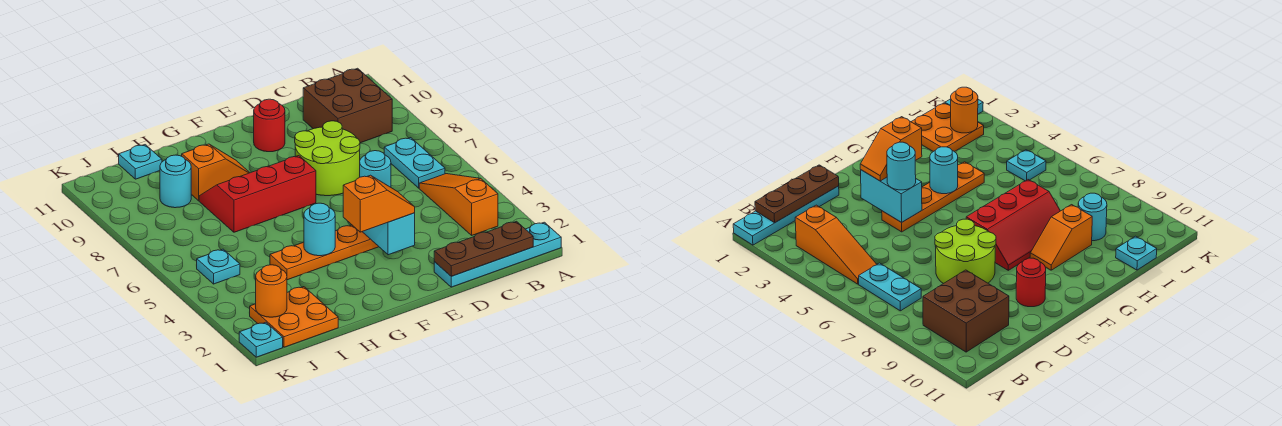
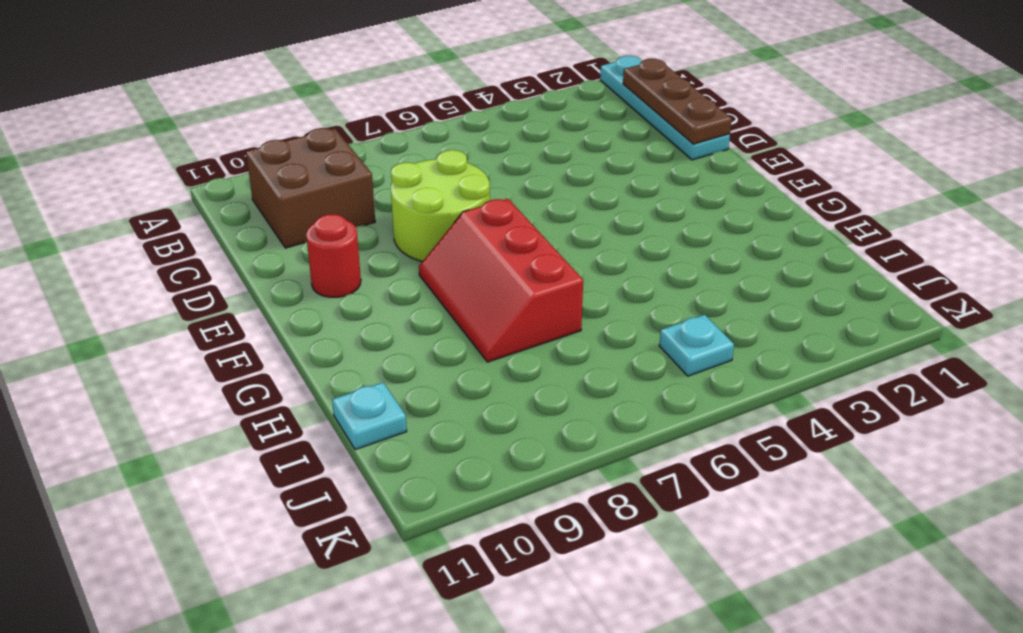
none -> orange 1x3 slope [419,174,498,235]
none -> cyan 1x2 plate [384,138,445,188]
none -> orange 1x4 plate [270,225,379,280]

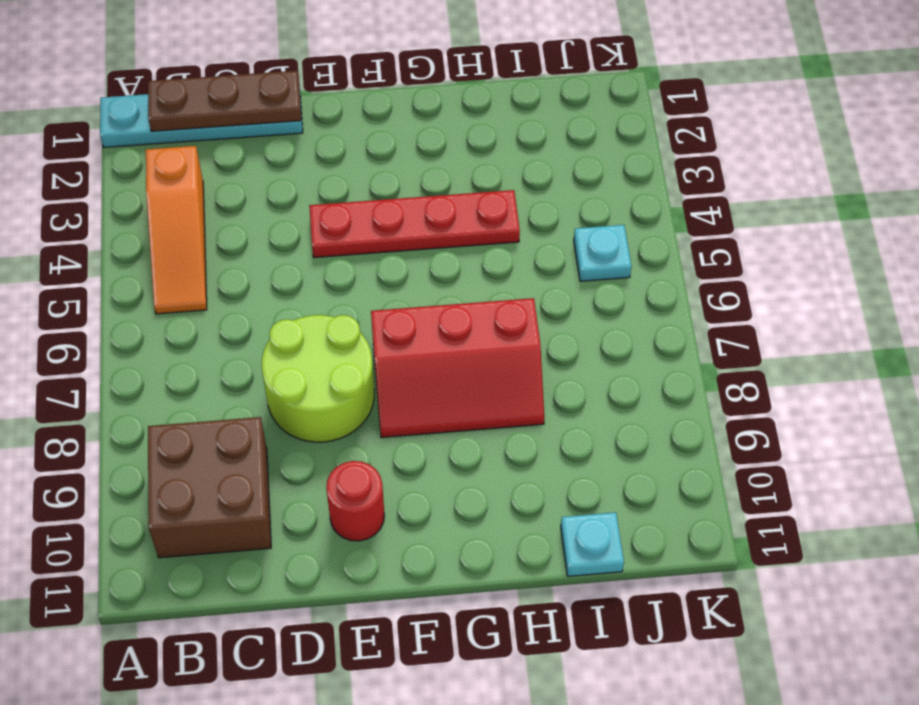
red 1x4 plate [309,190,520,258] -> orange 1x4 plate [270,225,379,280]
none -> cyan 1x2 plate [384,138,445,188]
none -> orange 1x2 slope [182,144,250,201]
none -> orange 2x2 plate [250,287,338,347]

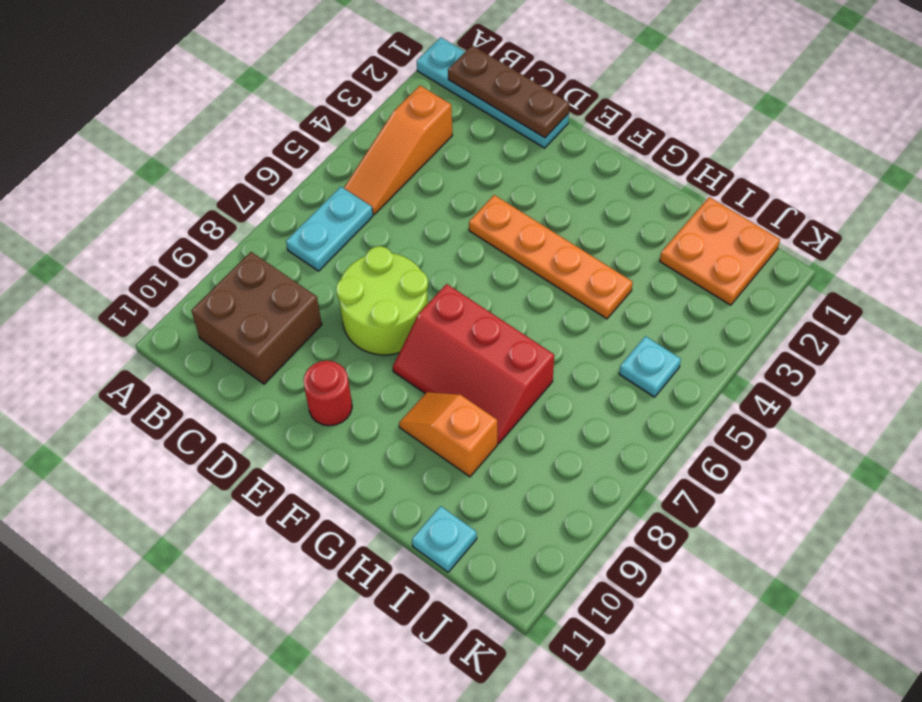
none -> cyan 1x1 round brick [160,155,191,208]
none -> cyan 1x1 plate [239,322,283,357]
none -> cyan 1x2 brick [362,213,415,255]

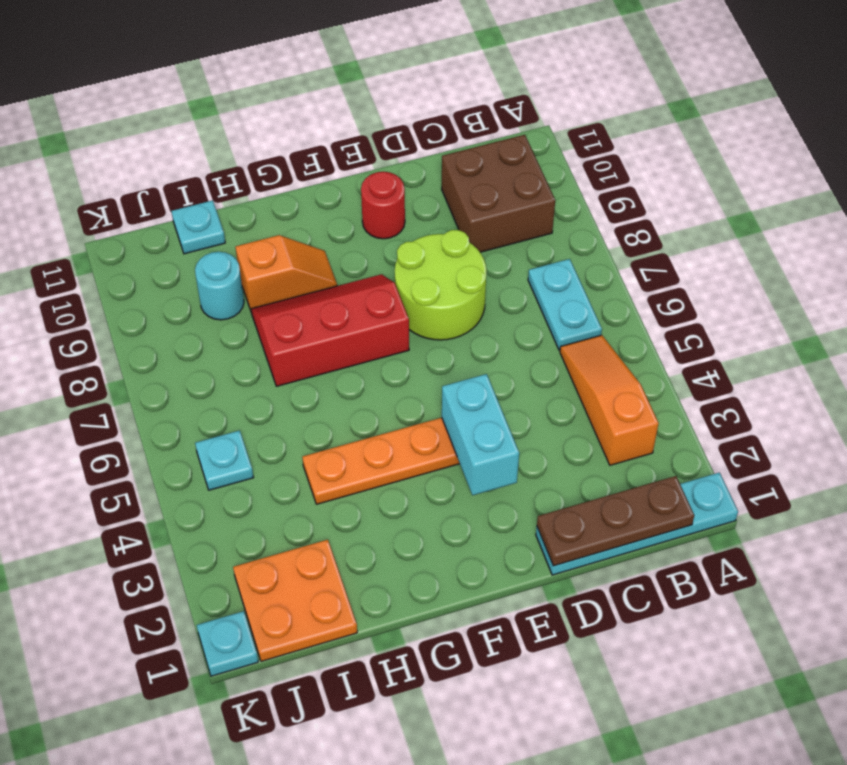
none -> cyan 1x1 round brick [304,203,335,256]
none -> orange 1x1 round brick [256,265,287,317]
none -> orange 1x2 slope [343,175,415,232]

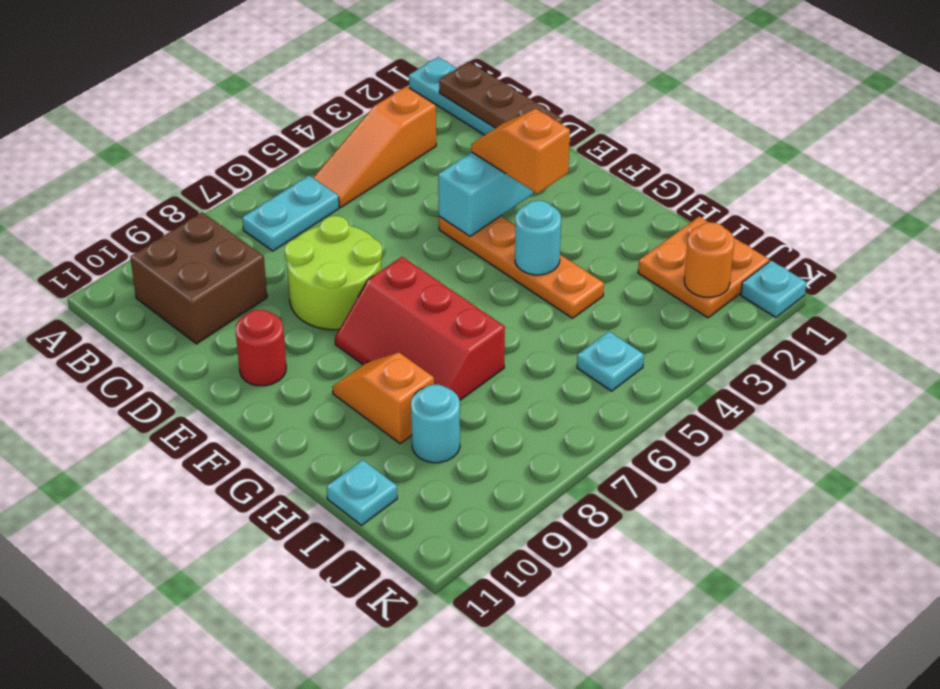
none -> cyan 1x1 round brick [360,151,391,187]

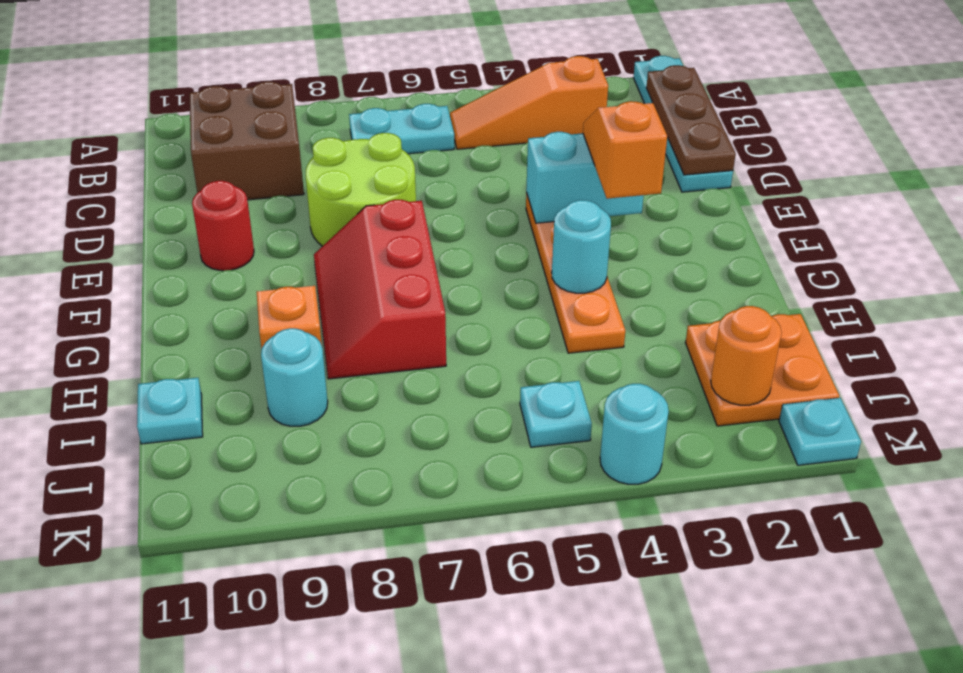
cyan 1x1 round brick [600,384,669,484] -> cyan 1x1 round brick moved to [360,151,391,187]

